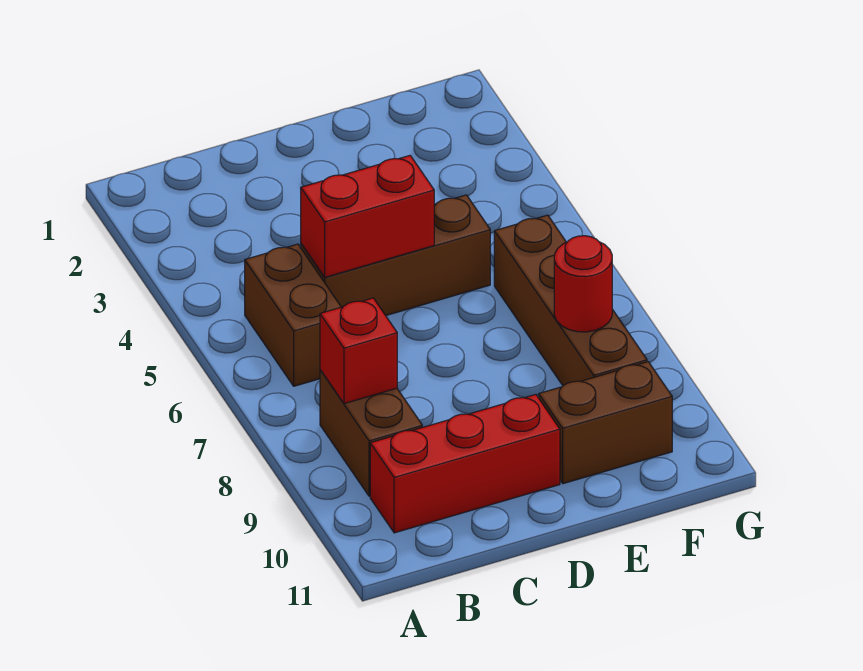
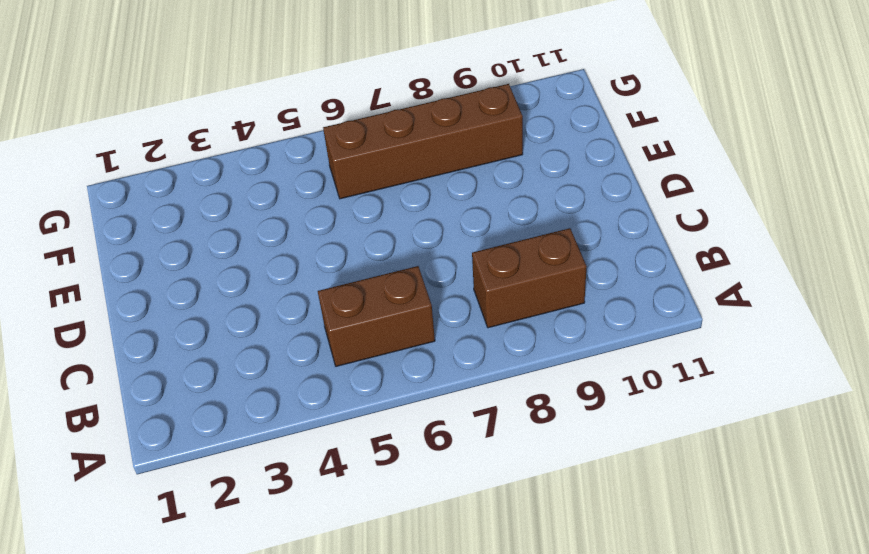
none -> red 1x3 brick [370,394,560,533]
none -> brown 1x3 brick [301,195,490,315]

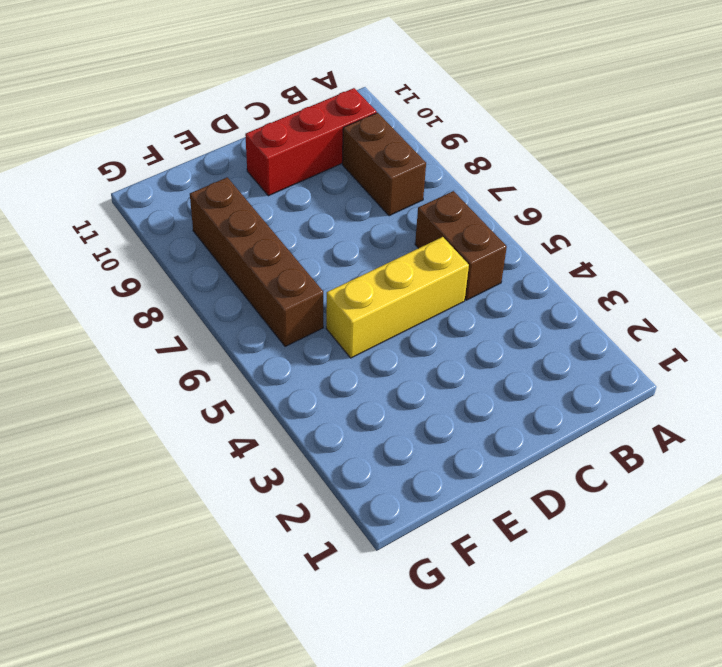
yellow 1x3 brick [326,237,469,358] -> brown 1x3 brick [301,195,490,315]
none -> brown 1x2 brick [539,362,672,484]
none -> red 1x1 brick [320,298,397,404]

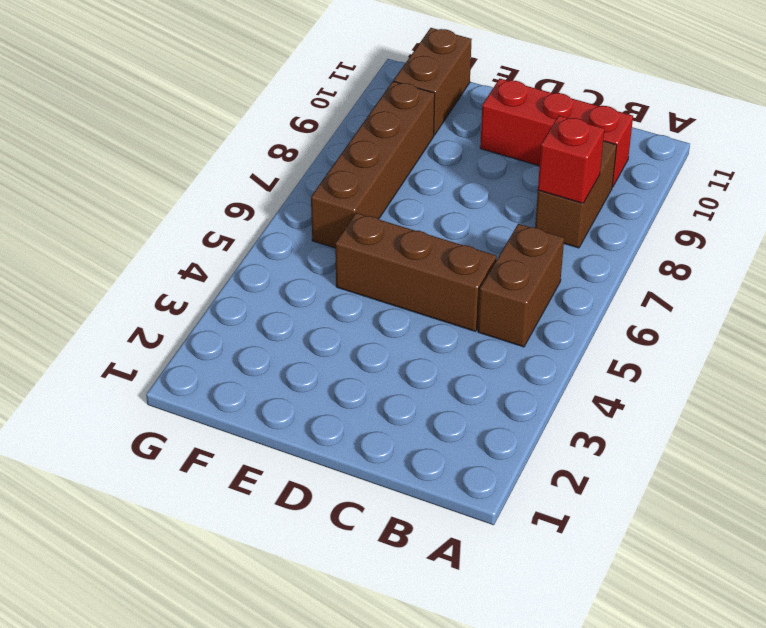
brown 1x2 brick [394,28,472,135] -> brown 1x2 brick turned to [539,362,672,484]
none -> red 1x2 brick [301,156,434,277]
none -> red 1x1 round brick [554,236,612,332]

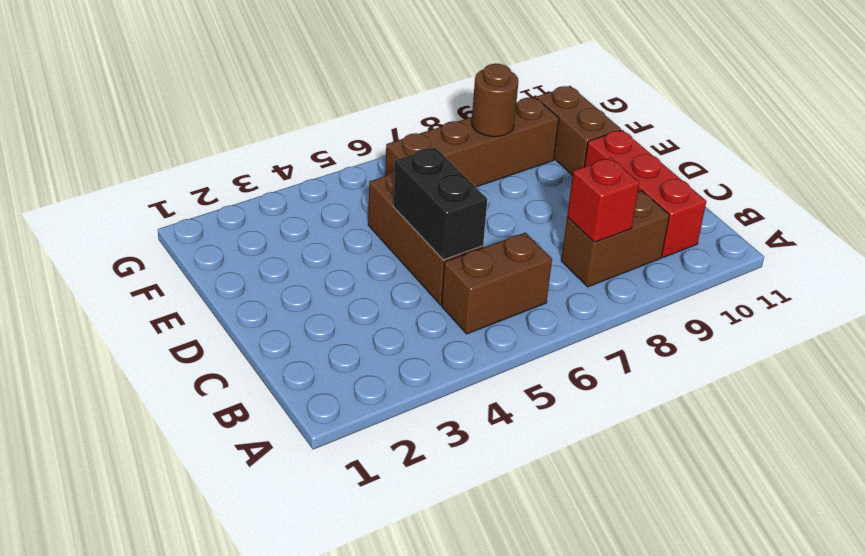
black 1x2 brick [393,147,487,260] -> red 1x2 brick [301,156,434,277]
brown 1x1 round brick [472,64,518,137] -> red 1x1 round brick [554,236,612,332]

